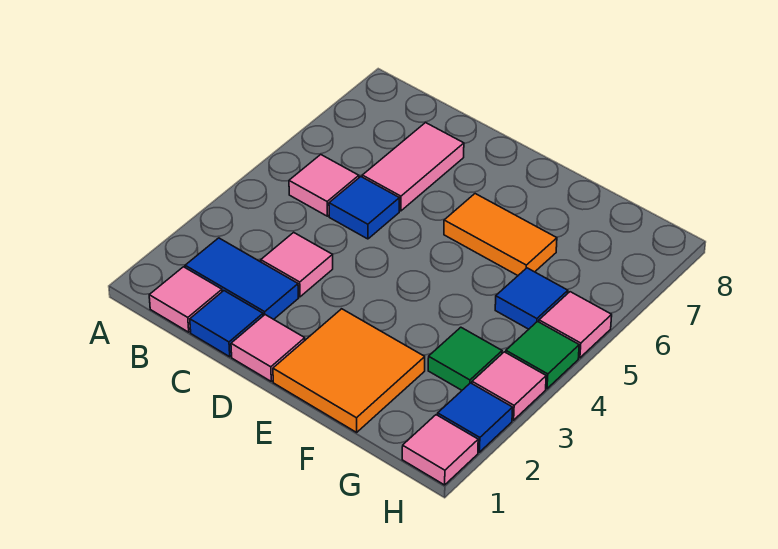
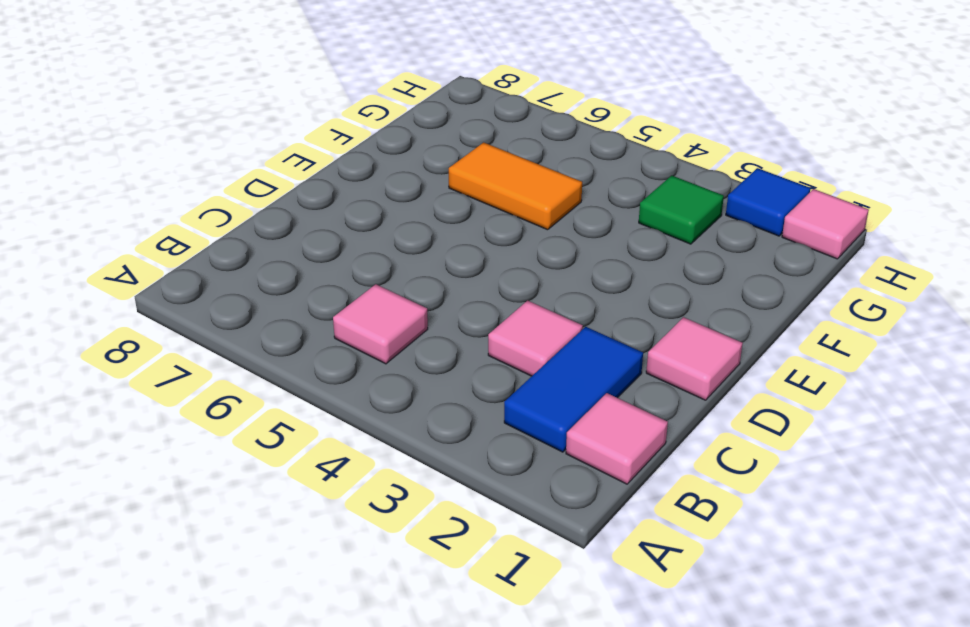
orange 1x2 tile [449,142,582,230] -> orange 1x2 tile turned to [444,194,557,275]
none -> blue 1x1 tile [190,291,263,357]
none -> blue 1x1 tile [329,177,399,239]
none -> pink 1x2 tile [362,123,464,211]

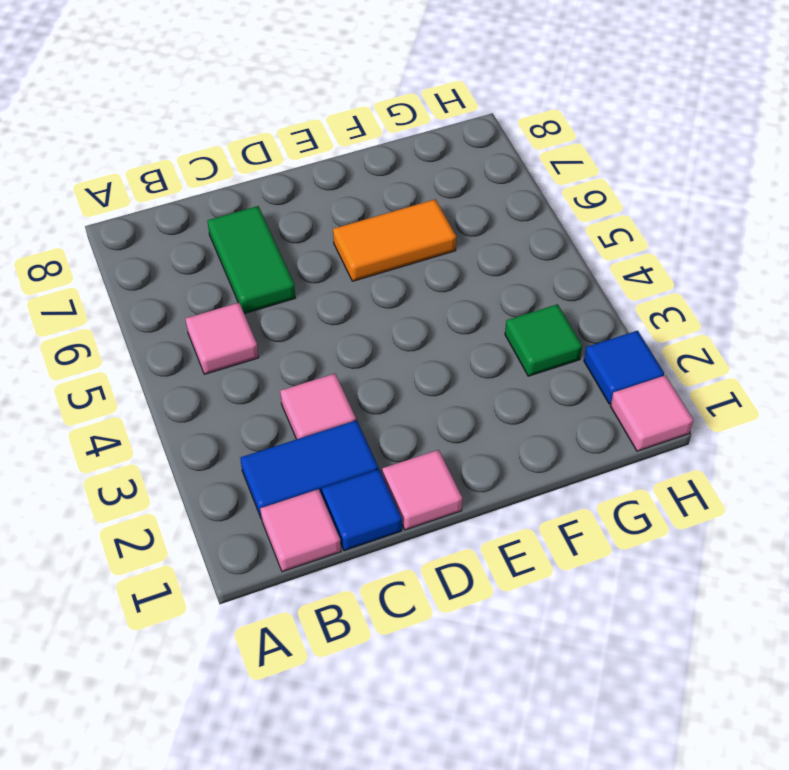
green 1x2 tile [207,206,295,314] -> pink 1x2 tile [362,123,464,211]
none -> blue 1x1 tile [329,177,399,239]
none -> orange 2x2 tile [273,309,425,432]
none -> blue 1x1 tile [495,268,568,329]

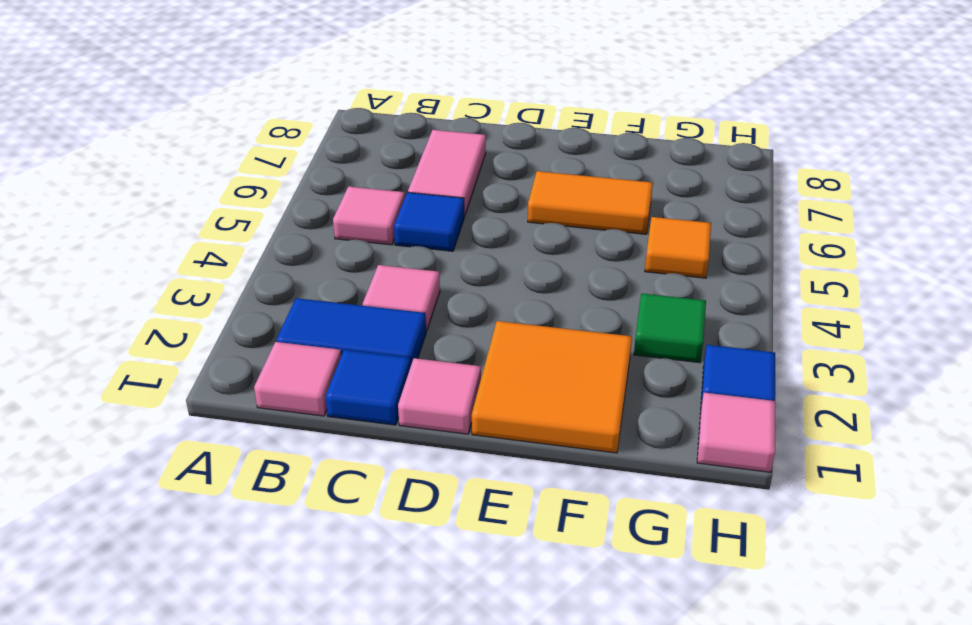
orange 1x1 tile [645,217,711,278] -> blue 1x1 tile [495,268,568,329]
none -> pink 1x1 tile [472,352,546,420]
none -> green 1x1 tile [506,322,579,389]
none -> pink 1x1 tile [539,292,612,358]

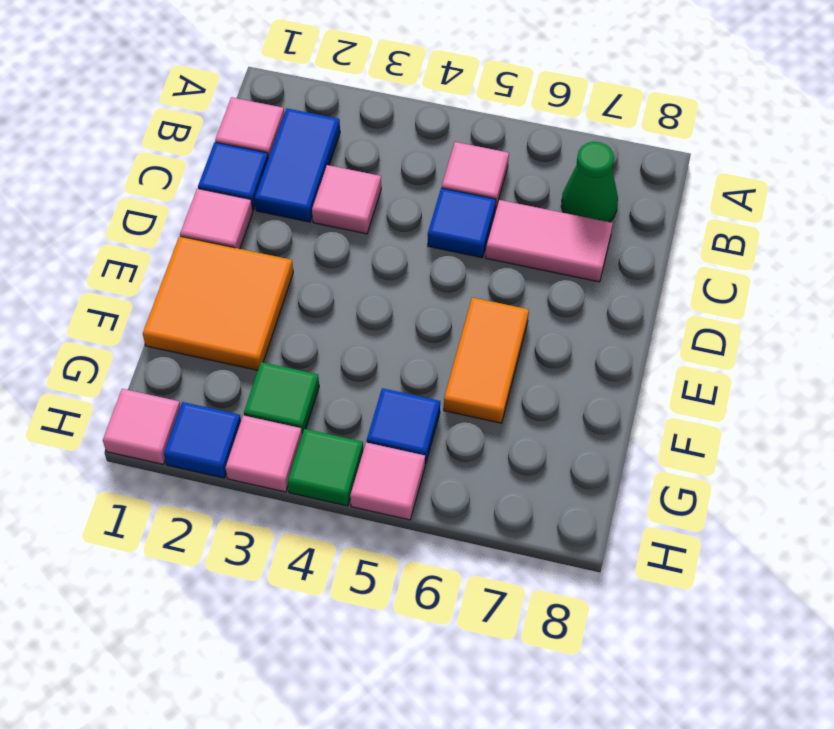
green 1x1 cone [561,142,618,222] -> none

